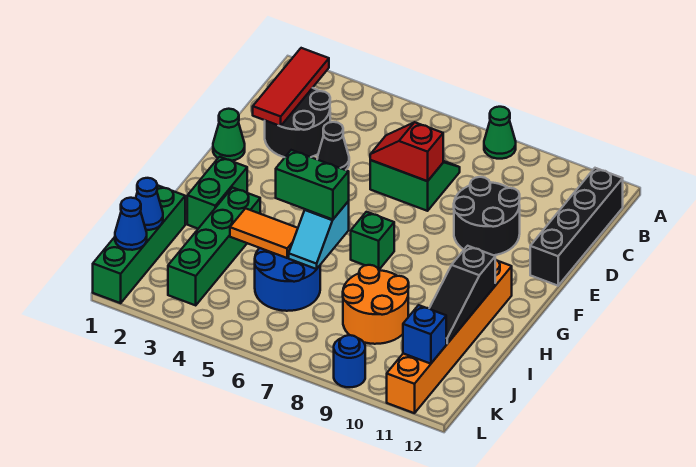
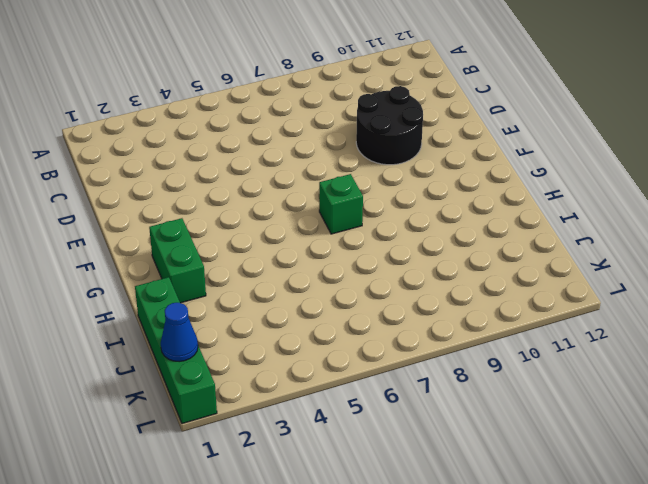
none -> green 1x1 cone [484,107,516,159]
none -> black 1x4 brick [530,168,623,286]
none -> black 2x2 round brick [265,88,330,157]

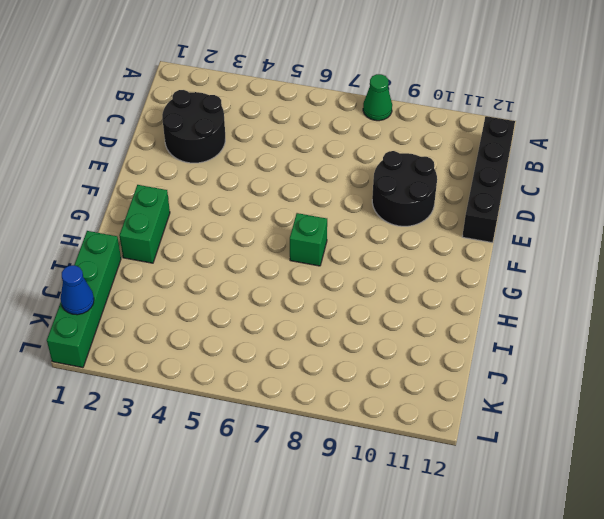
none -> green 2x2 slope [370,160,460,211]
none -> black 1x1 cone [317,122,349,170]
none -> green 1x1 cone [213,109,245,161]

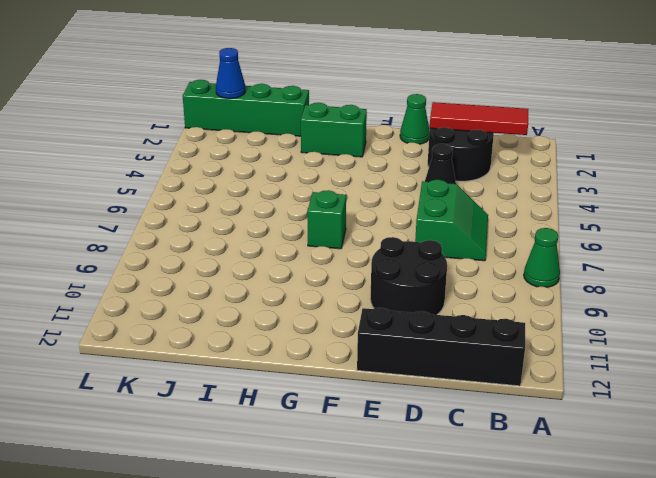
none -> orange 1x6 brick [387,260,512,413]
none -> green 1x4 brick [168,188,260,305]
none -> blue 2x2 round brick [255,248,320,311]

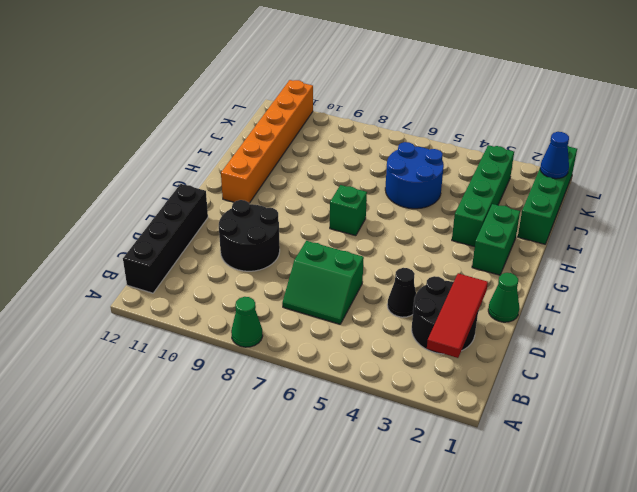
none -> orange 2x2 round brick [343,265,409,344]
none -> blue 1x1 round brick [334,335,365,387]
none -> red 1x2 slope [370,122,443,181]

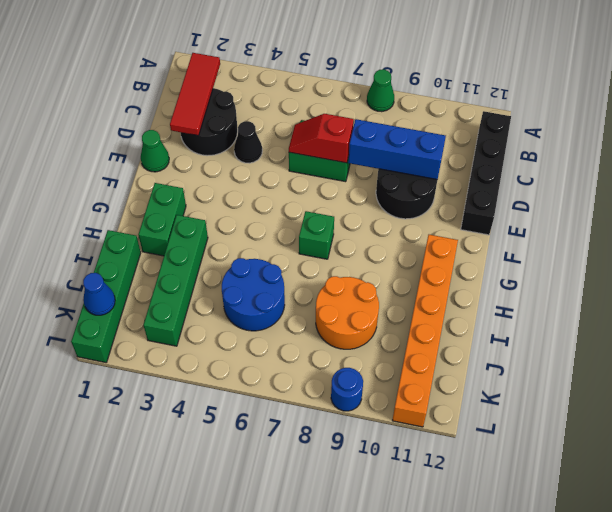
blue 1x3 brick [348,119,446,180] -> none
none -> cyan 1x2 slope [289,201,349,269]
none -> black 1x3 slope [430,246,495,344]
none -> orange 1x2 tile [230,208,298,258]

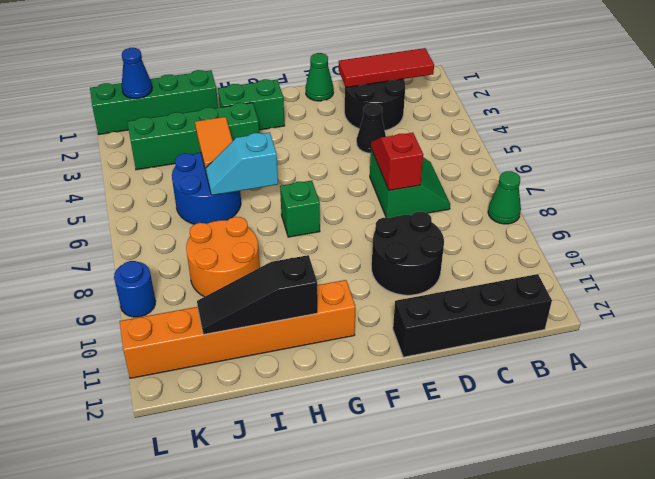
none -> blue 1x1 cone [136,178,163,230]
none -> blue 1x1 brick [403,305,446,364]
none -> green 1x2 brick [276,150,349,219]

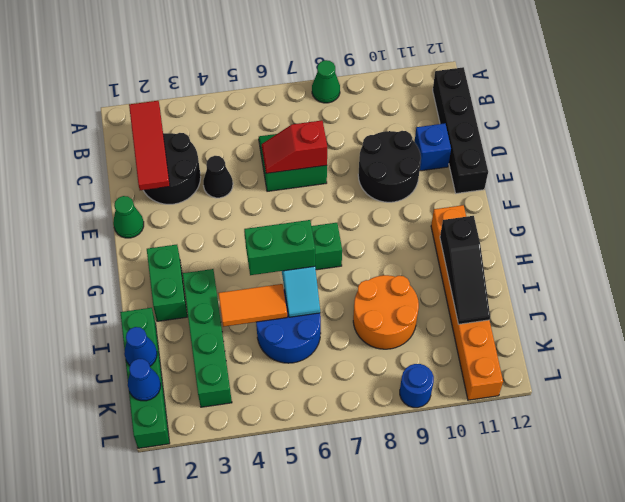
blue 1x1 brick [415,123,451,171] -> blue 1x1 brick moved to [403,305,446,364]

